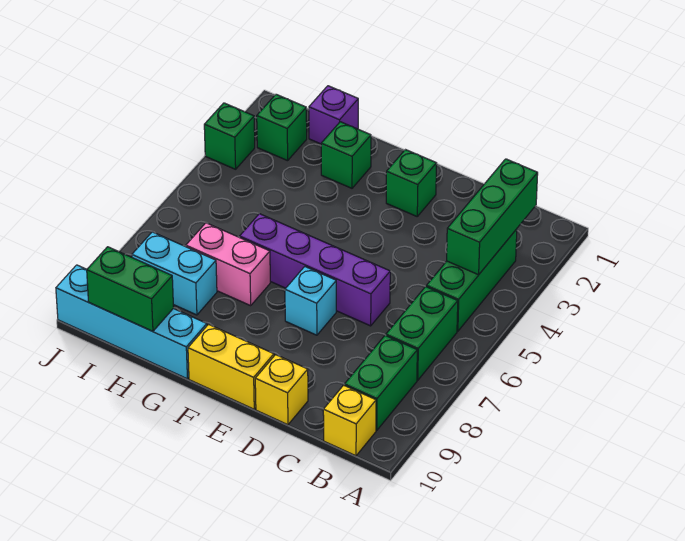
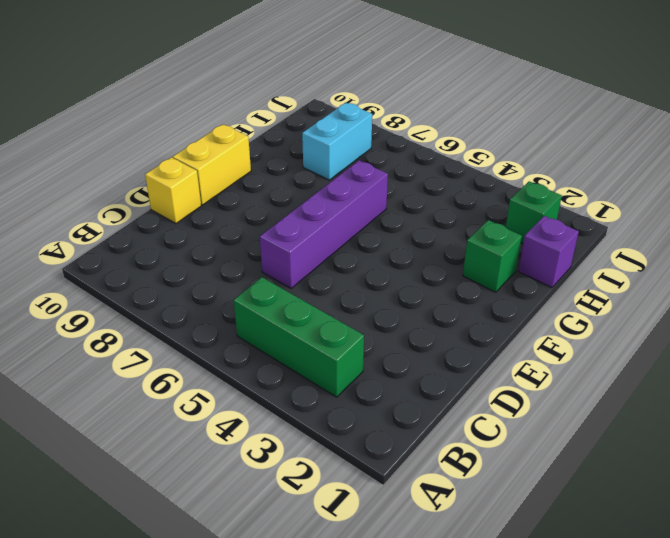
none -> green 1x2 brick [386,287,458,380]
none -> green 1x2 brick [345,335,417,430]
none -> yellow 1x1 brick [323,385,376,456]

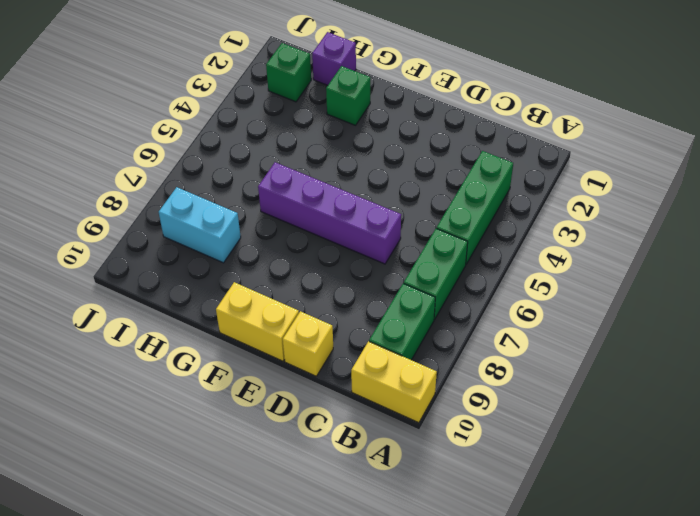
yellow 1x2 brick [351,341,437,423] -> yellow 1x1 brick [323,385,376,456]
none -> green 1x1 brick [386,150,437,216]
none -> cyan 1x1 brick [285,267,336,335]
none -> pink 1x2 brick [186,223,270,306]

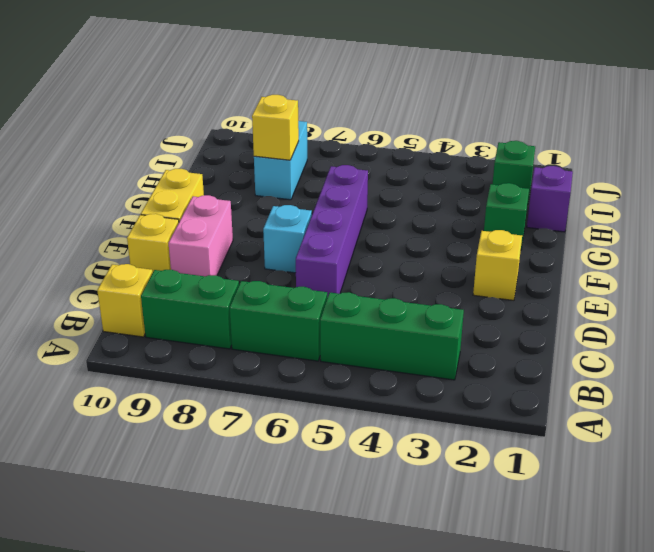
pink 1x2 brick [169,195,233,276] -> pink 1x2 brick moved to [186,223,270,306]
yellow 1x1 brick [473,230,522,300] -> green 1x1 brick [386,150,437,216]
yellow 1x1 brick [252,95,299,160] -> none
none -> cyan 1x4 brick [56,265,207,379]
none -> green 1x1 brick [204,103,255,169]
none -> green 1x3 brick [447,159,538,275]

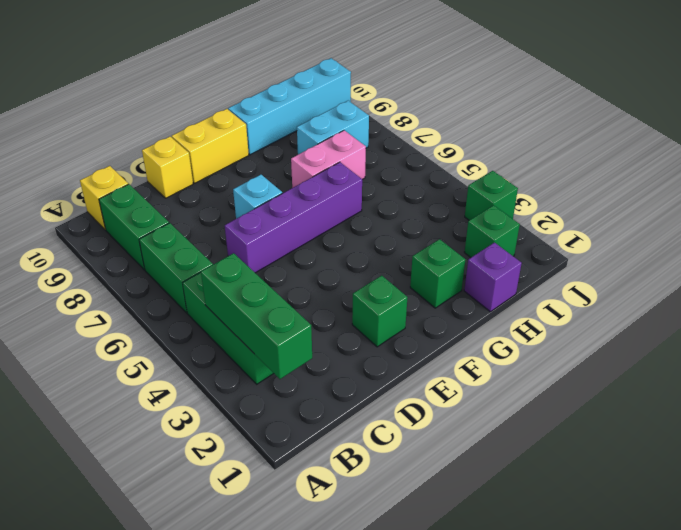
none -> green 1x2 brick [87,247,174,331]

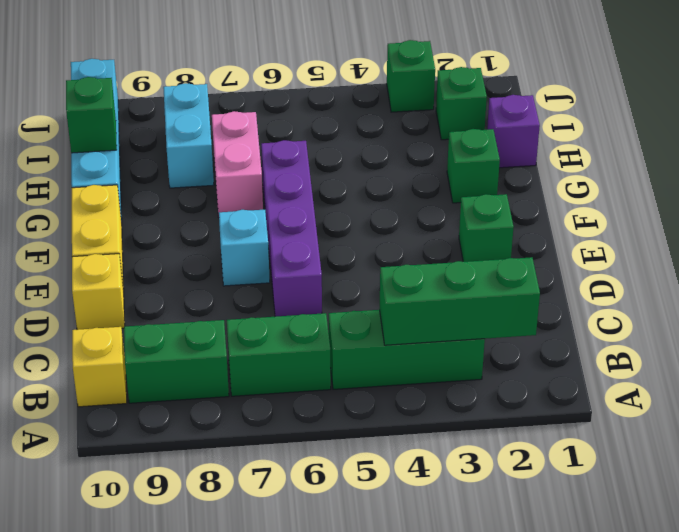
green 1x1 brick [66,77,117,153] -> green 1x2 brick [87,247,174,331]

